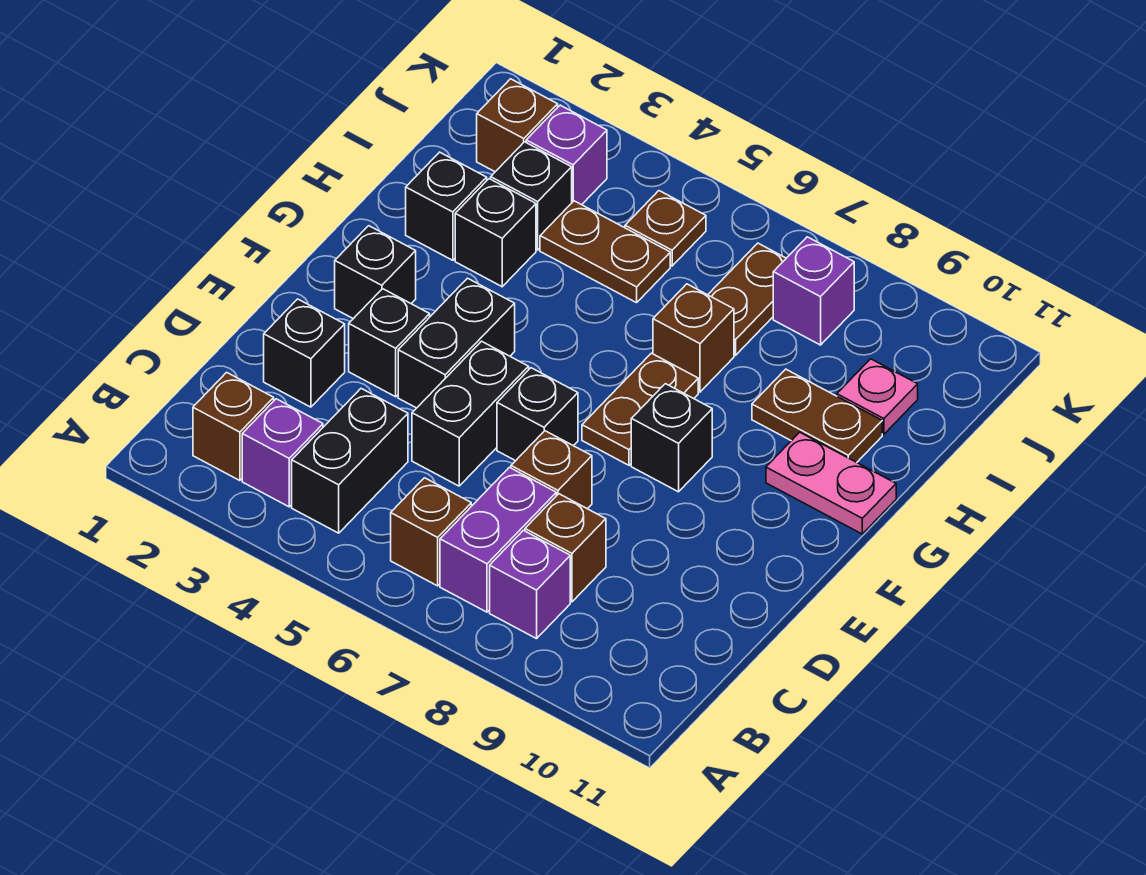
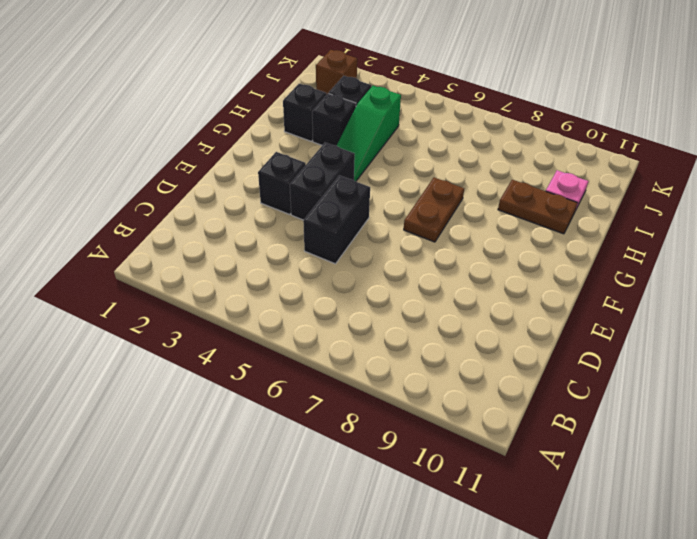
green 1x3 slope [337,86,401,182] -> brown 1x2 plate [540,201,670,303]
none -> brown 1x1 brick [193,372,274,481]
none -> purple 1x1 brick [242,399,323,507]
none -> black 1x2 brick [292,389,408,533]

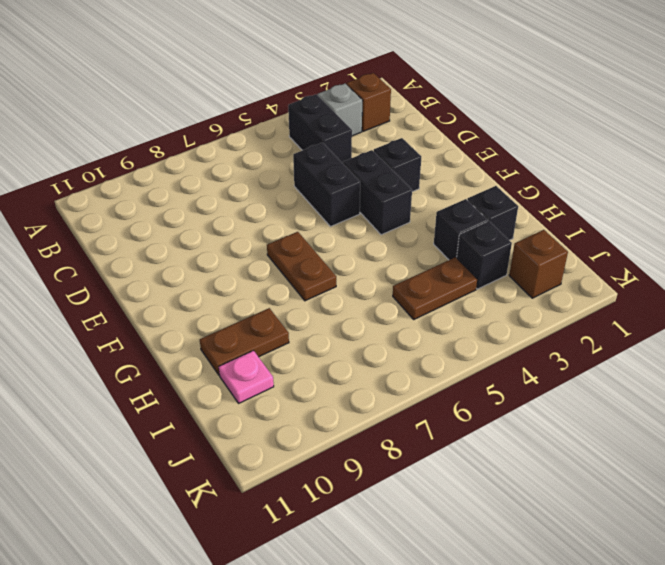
grey 1x1 brick [318,84,363,136] -> purple 1x1 brick [242,399,323,507]
none -> brown 1x1 brick [391,478,471,586]
none -> purple 1x2 brick [440,467,556,612]
none -> purple 1x1 brick [490,530,570,639]

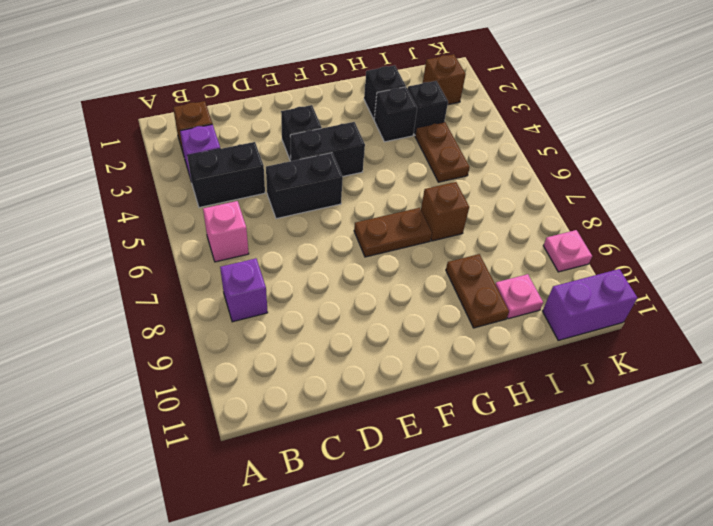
pink 1x1 brick [203,201,249,262] -> brown 1x1 brick [391,478,471,586]
purple 1x2 brick [543,269,637,340] -> purple 1x2 brick moved to [440,467,556,612]
pink 1x1 plate [543,230,592,272] -> none
none -> brown 1x1 brick [525,494,606,602]
none -> black 1x1 brick [264,299,345,407]
none -> brown 1x1 brick [511,431,592,509]

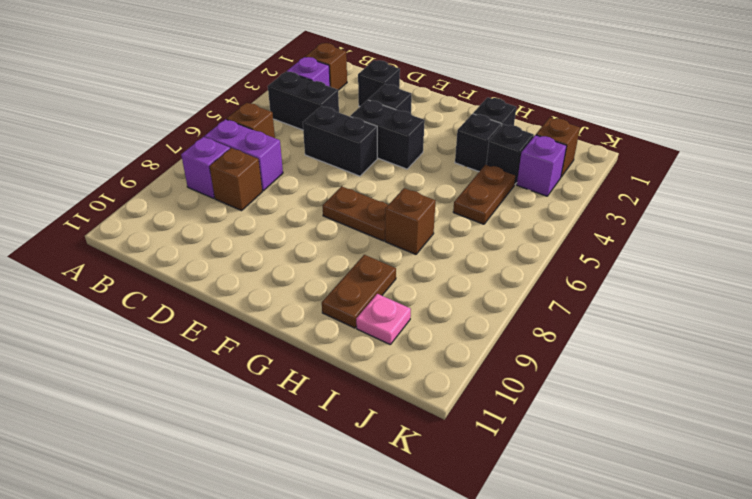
none -> brown 1x1 brick [511,431,592,509]
none -> black 1x1 brick [497,368,578,461]
none -> black 1x1 brick [335,226,416,319]

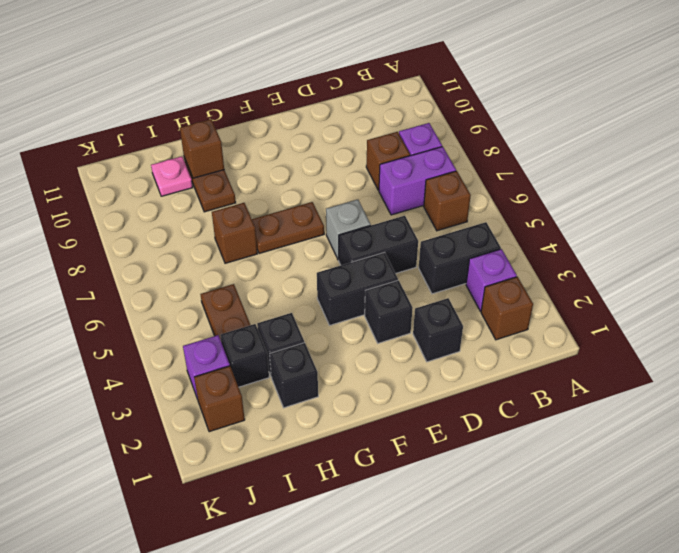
grey 1x1 brick [326,199,371,260] -> black 1x1 brick [497,368,578,461]
brown 1x1 brick [180,119,224,178] -> brown 1x1 brick moved to [511,431,592,509]
none -> black 1x1 brick [335,226,416,319]
none -> black 1x1 brick [631,384,712,492]
none -> pink 1x2 plate [766,432,896,534]

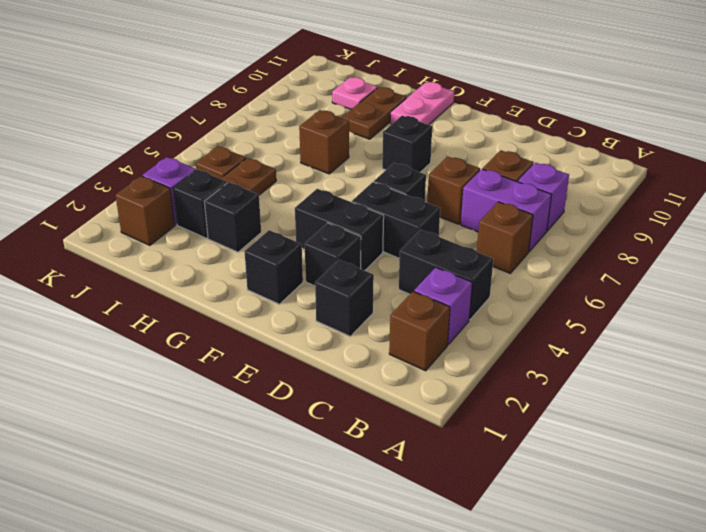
none -> brown 1x2 plate [582,353,698,465]
none -> black 1x1 brick [406,152,487,260]
none -> brown 1x2 plate [708,243,786,355]

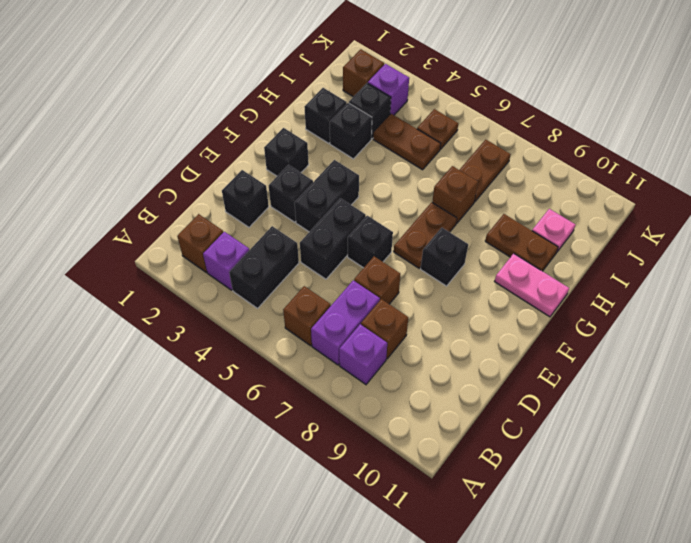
none -> purple 1x1 brick [773,237,854,345]

